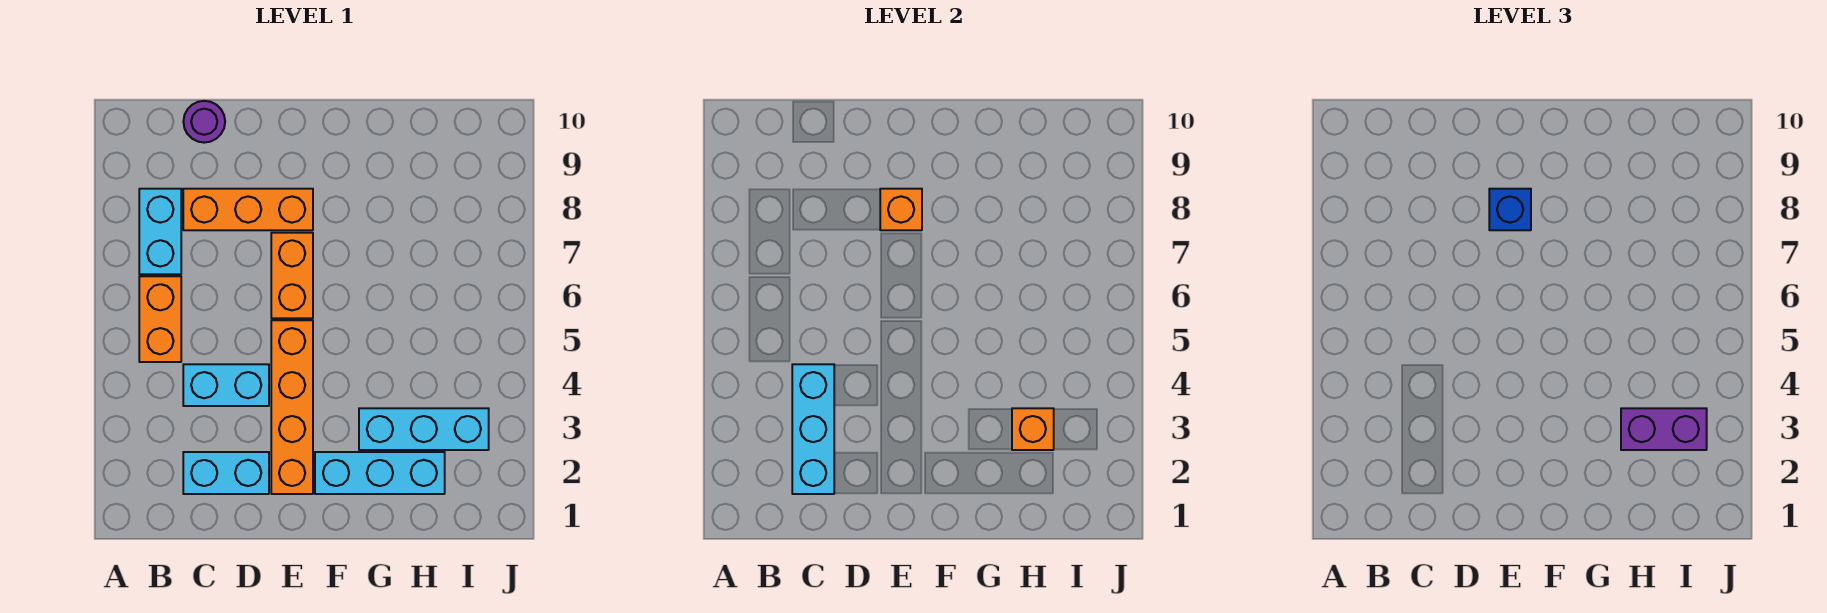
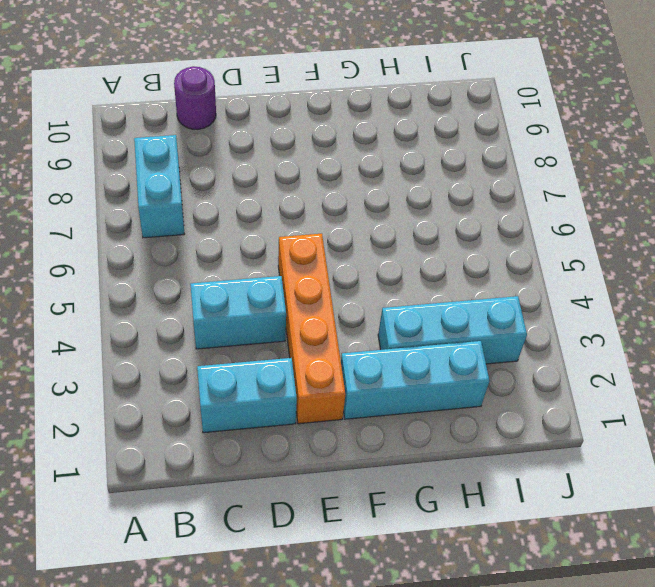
none -> orange 1x2 brick [139,276,181,362]
none -> orange 1x3 brick [183,189,313,230]
none -> orange 1x2 brick [271,233,313,318]

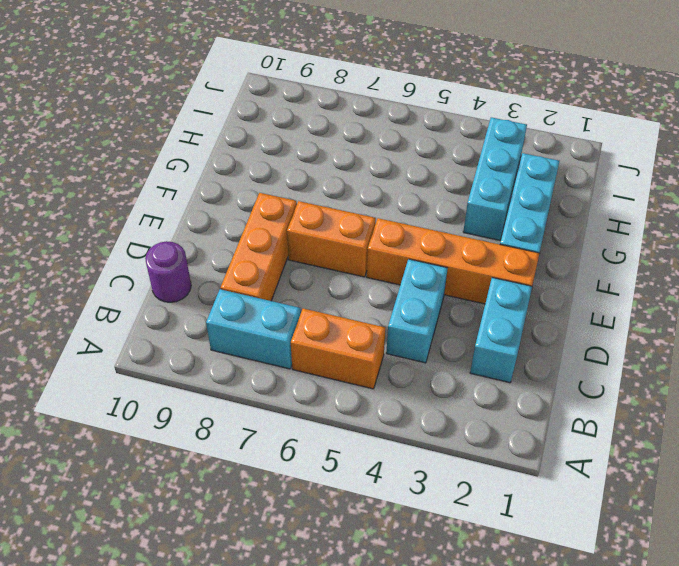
none -> cyan 1x3 brick [792,364,834,494]
none -> orange 1x1 brick [880,189,922,230]
none -> orange 1x1 brick [1012,408,1054,450]

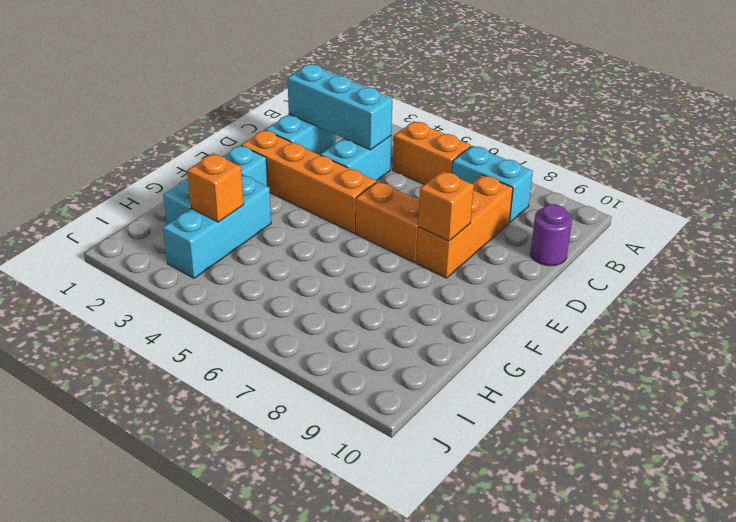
none -> blue 1x1 brick [1489,189,1531,230]
none -> purple 1x2 brick [1621,408,1707,450]

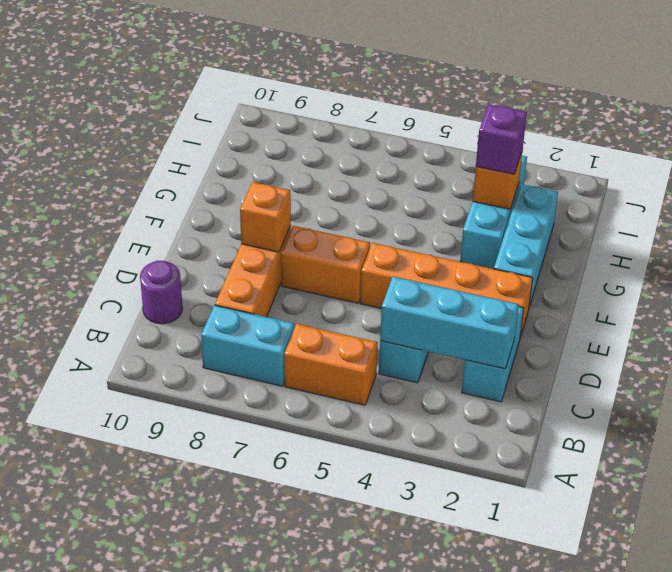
purple 1x1 brick [476,104,527,174] -> purple 1x2 brick [1621,408,1707,450]
none -> blue 1x1 brick [1489,189,1531,230]

